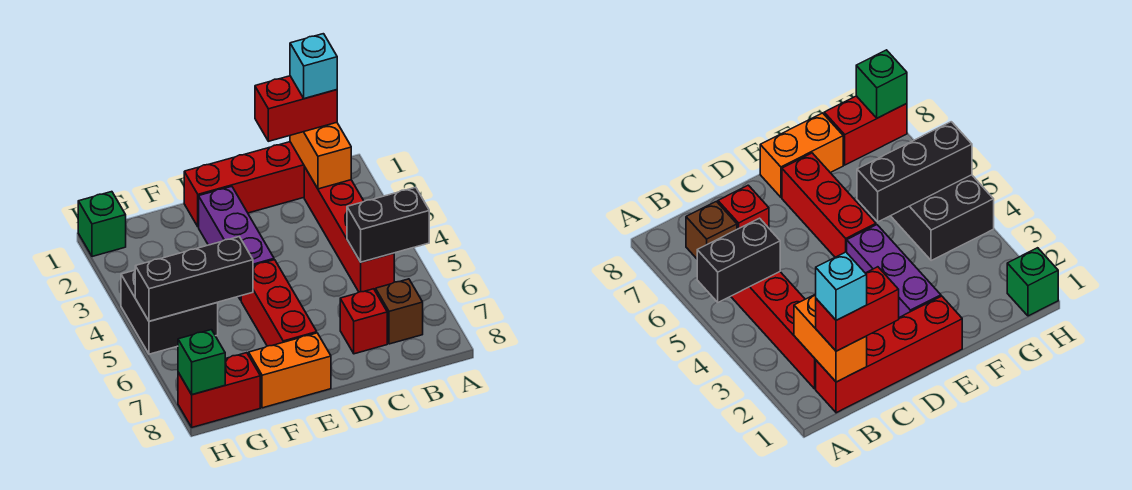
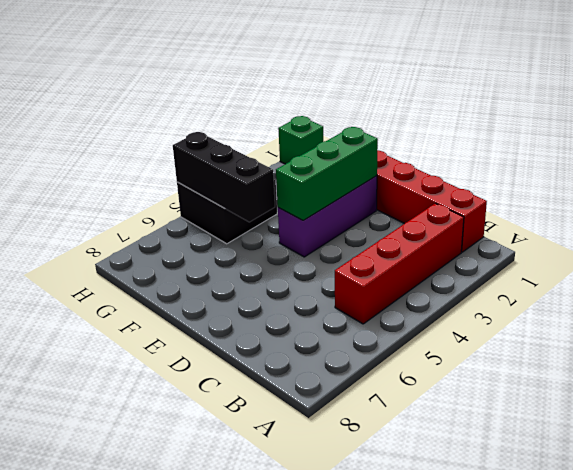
green 1x3 brick [276,127,378,221] -> none
none -> brown 1x1 brick [376,279,423,344]
none -> red 1x1 brick [340,289,387,354]
none -> red 1x3 brick [241,260,317,346]

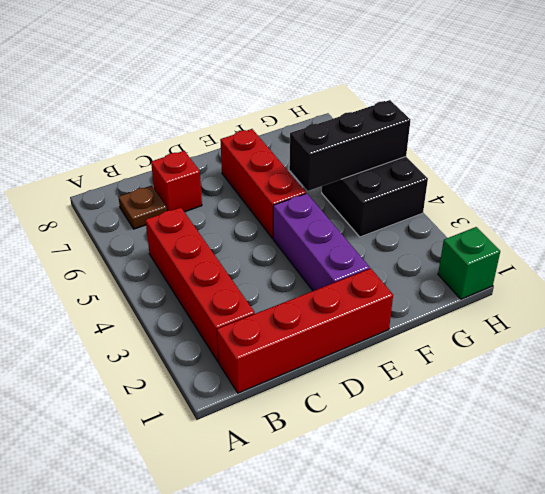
brown 1x1 plate [118,186,167,229] -> brown 1x1 brick [376,279,423,344]
none -> orange 1x2 brick [249,333,331,408]
none -> red 1x2 brick [178,353,260,427]
none -> black 1x2 brick [347,187,429,262]

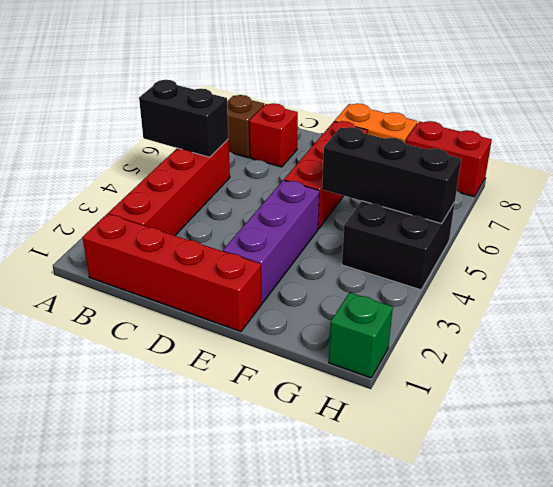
none -> orange 1x2 brick [290,123,351,189]
none -> green 1x1 brick [178,330,225,395]
none -> red 1x2 brick [255,76,337,141]

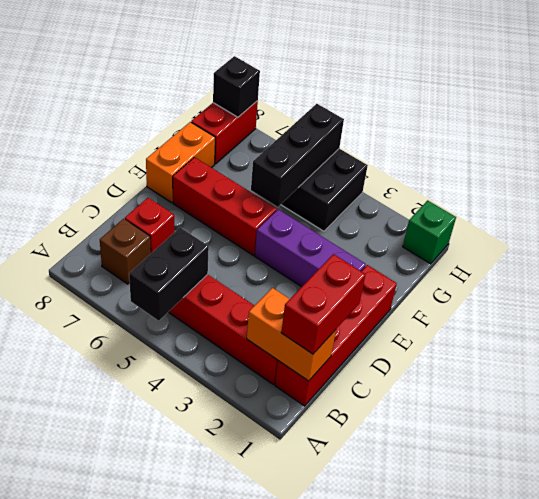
black 1x1 brick [213,56,260,117] -> green 1x1 brick [178,330,225,395]
none -> cyan 1x1 brick [290,34,337,99]

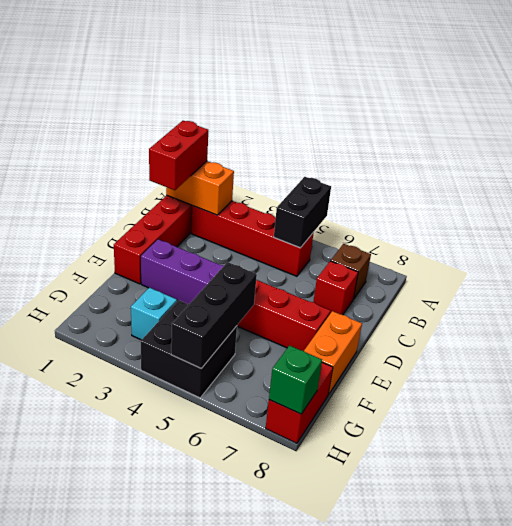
cyan 1x1 brick [131,288,177,340] -> cyan 1x1 brick moved to [290,34,337,99]
none -> green 1x1 brick [78,192,126,257]

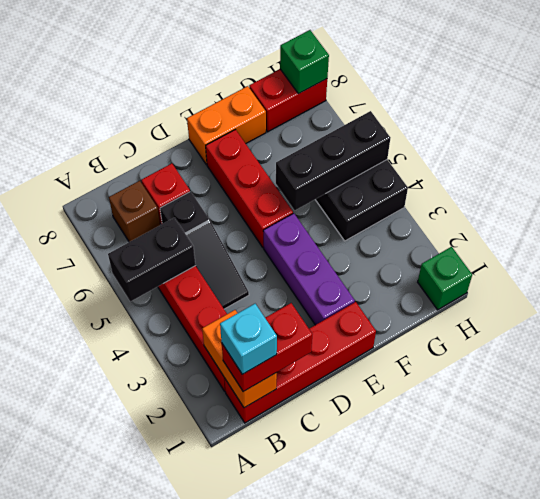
black 1x3 slope [160,191,249,309] -> none

